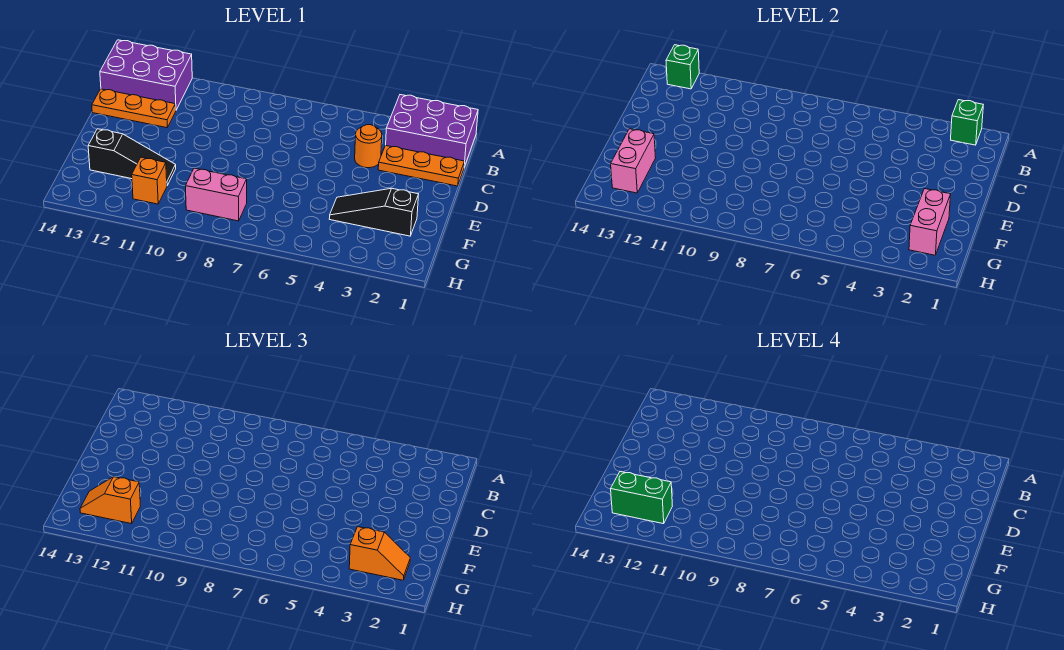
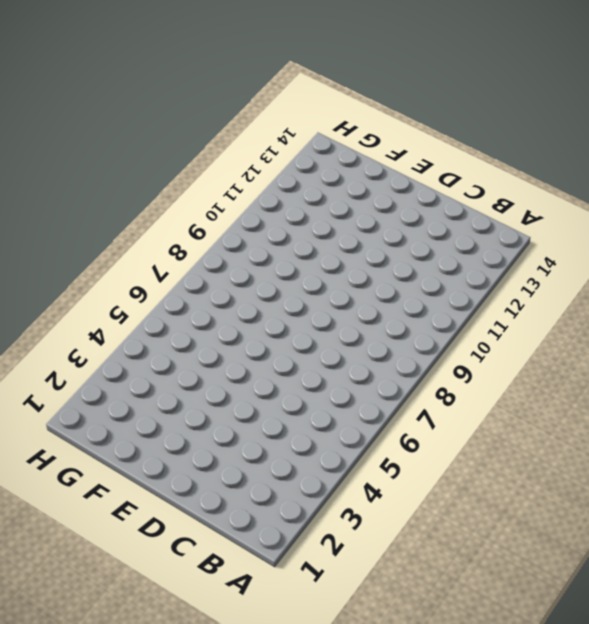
none -> purple 2x3 brick [386,95,478,167]
none -> purple 2x3 brick [100,40,192,110]
none -> orange 1x3 plate [378,145,465,186]

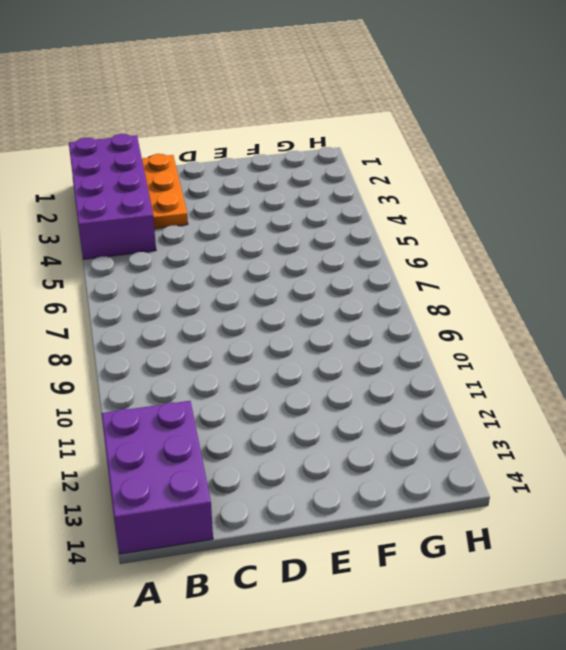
purple 2x4 brick [69,134,156,259] -> purple 2x3 brick [386,95,478,167]
none -> orange 1x1 round brick [355,125,382,168]
none -> orange 1x3 plate [92,89,176,128]
none -> black 1x3 slope [329,188,419,236]

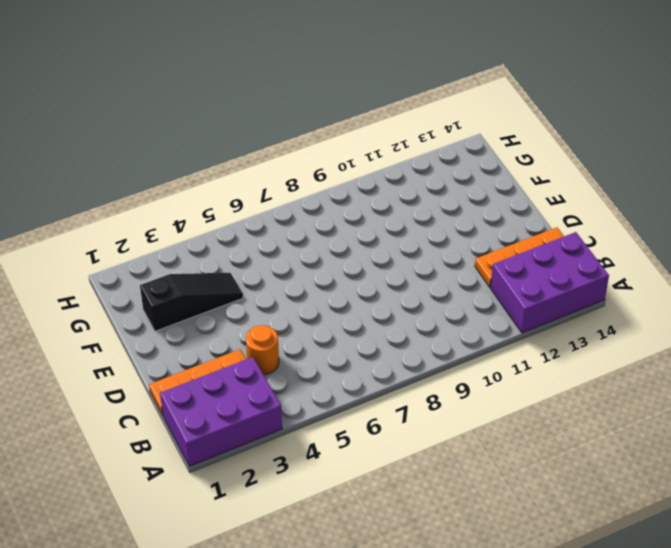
none -> black 1x3 slope [88,129,176,185]
none -> pink 1x2 brick [186,168,247,221]
none -> orange 1x1 brick [132,157,167,204]

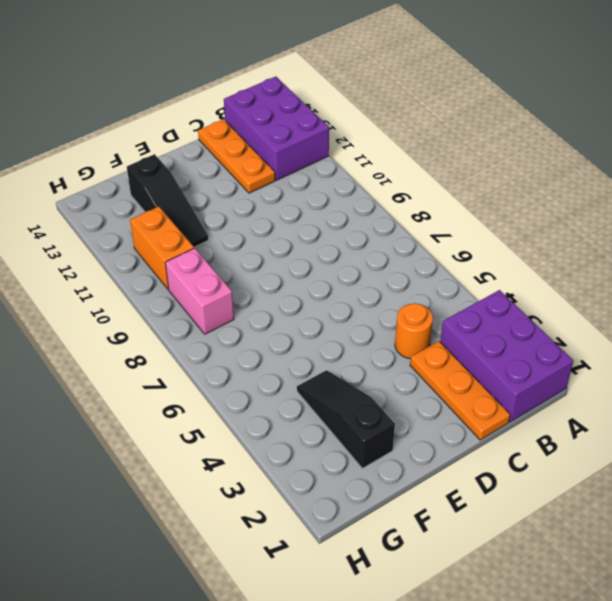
orange 1x2 brick [130,207,194,289] -> orange 1x1 brick [132,157,167,204]
none -> green 1x1 brick [951,100,983,145]
none -> green 1x1 brick [666,45,699,89]
none -> pink 1x2 brick [909,189,951,255]

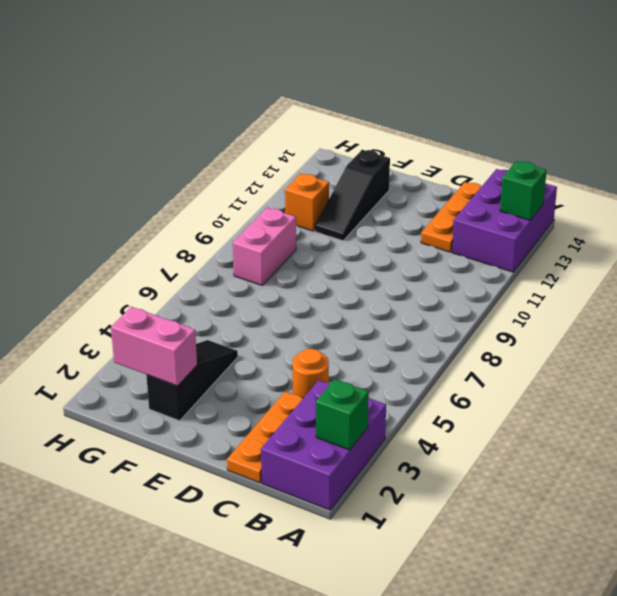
none -> pink 1x2 brick [611,129,655,193]
none -> orange 1x2 slope [349,527,410,580]
none -> orange 1x2 slope [80,477,140,524]

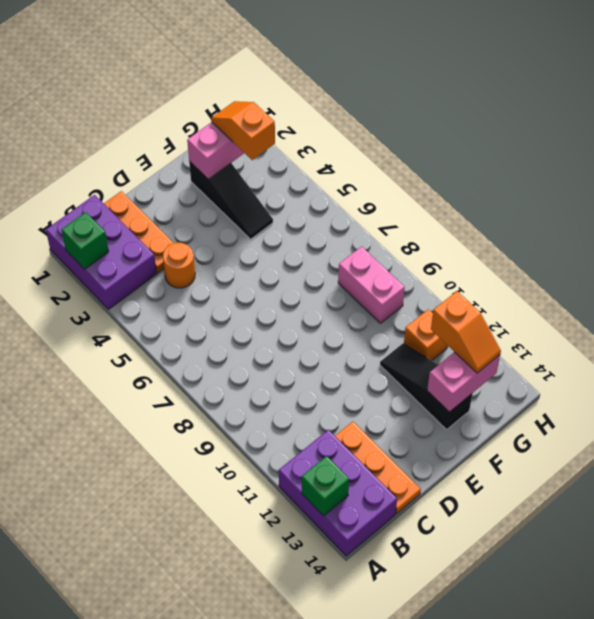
none -> green 1x2 brick [611,472,672,524]

